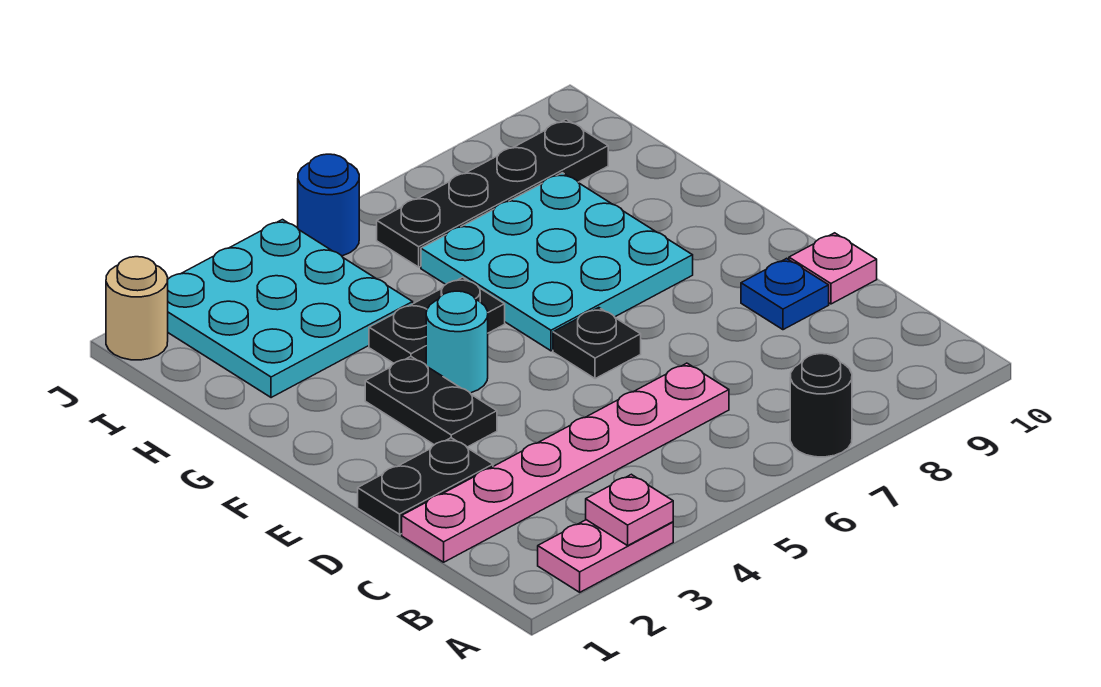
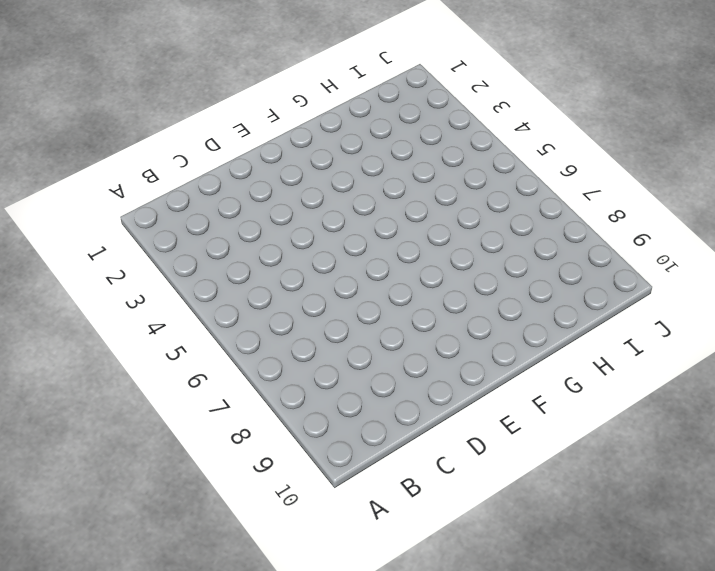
none -> pink 1x2 plate [538,520,673,592]
none -> black 1x1 round brick [790,354,852,457]
none -> pink 1x6 plate [402,363,729,562]

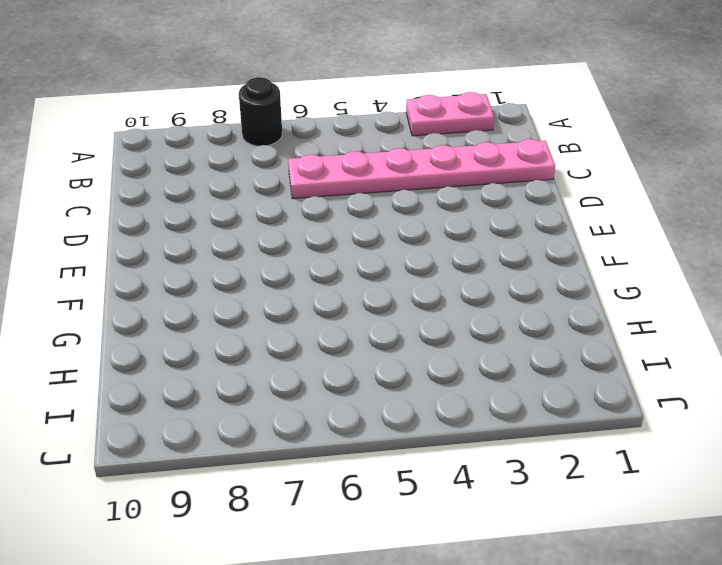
none -> black 1x2 plate [358,438,493,534]
none -> blue 1x1 plate [741,258,829,330]
none -> pink 1x1 plate [789,233,877,304]

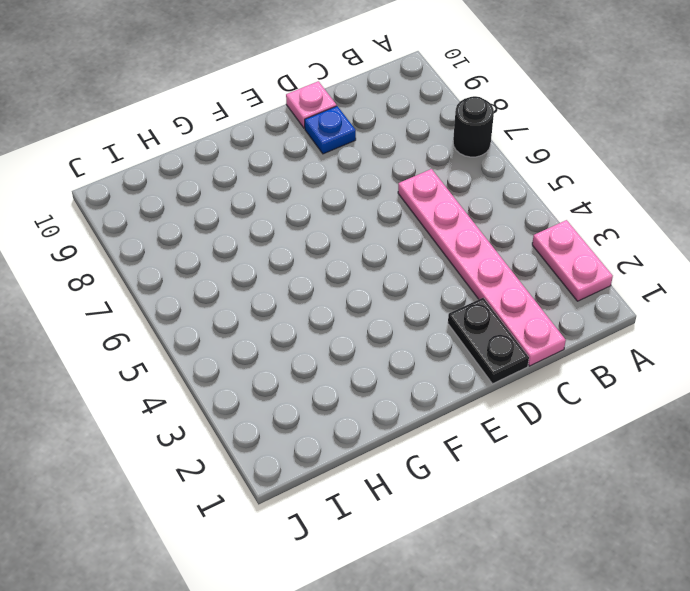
none -> black 1x2 plate [365,357,497,447]
none -> black 1x1 plate [553,308,641,379]
none -> cyan 1x1 round brick [426,291,488,393]

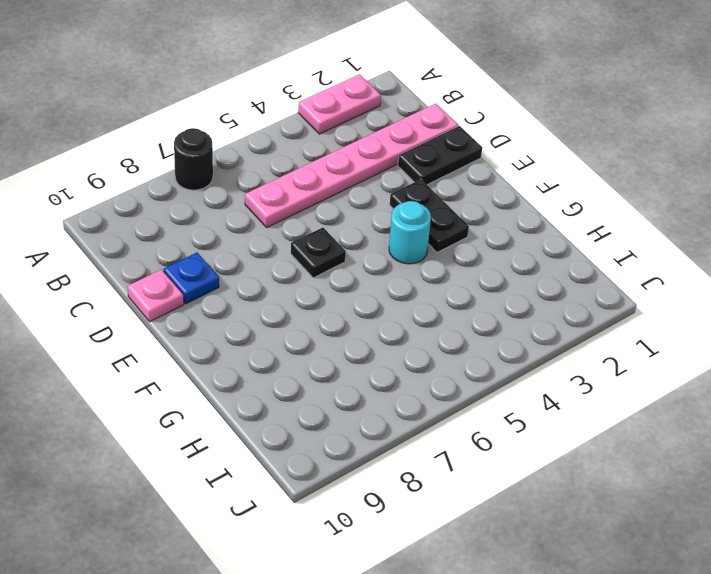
none -> cyan 3x3 plate [421,173,693,351]
none -> black 1x2 plate [369,277,505,365]
none -> cyan 3x3 plate [168,220,413,398]

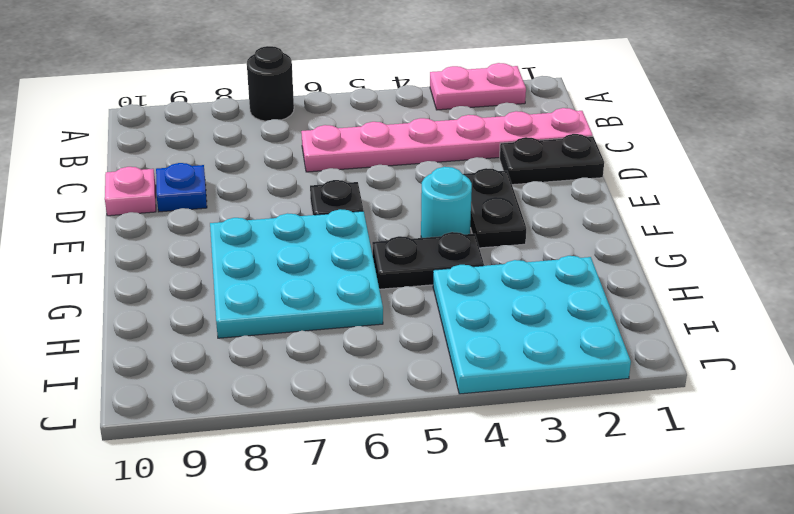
none -> black 1x4 plate [377,119,608,267]
none -> tan 1x1 round brick [106,257,168,360]
none -> blue 1x1 round brick [298,154,359,256]

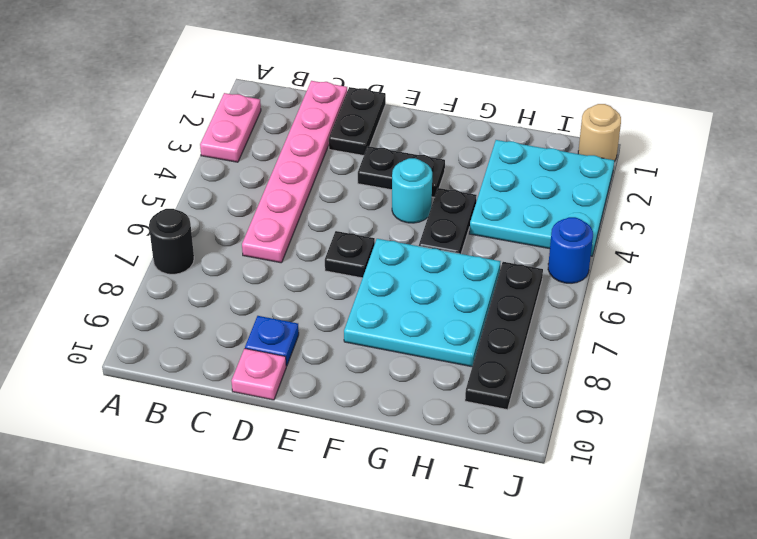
none -> pink 1x1 plate [586,474,673,546]

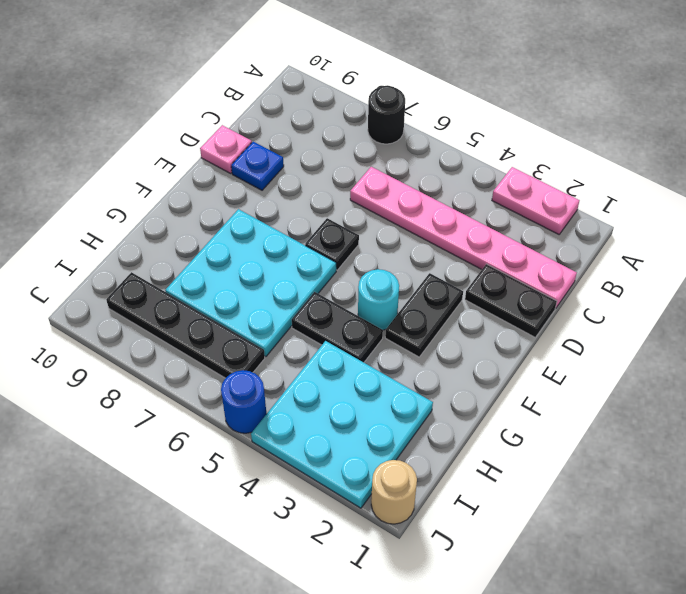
none -> pink 1x1 plate [586,474,673,546]

